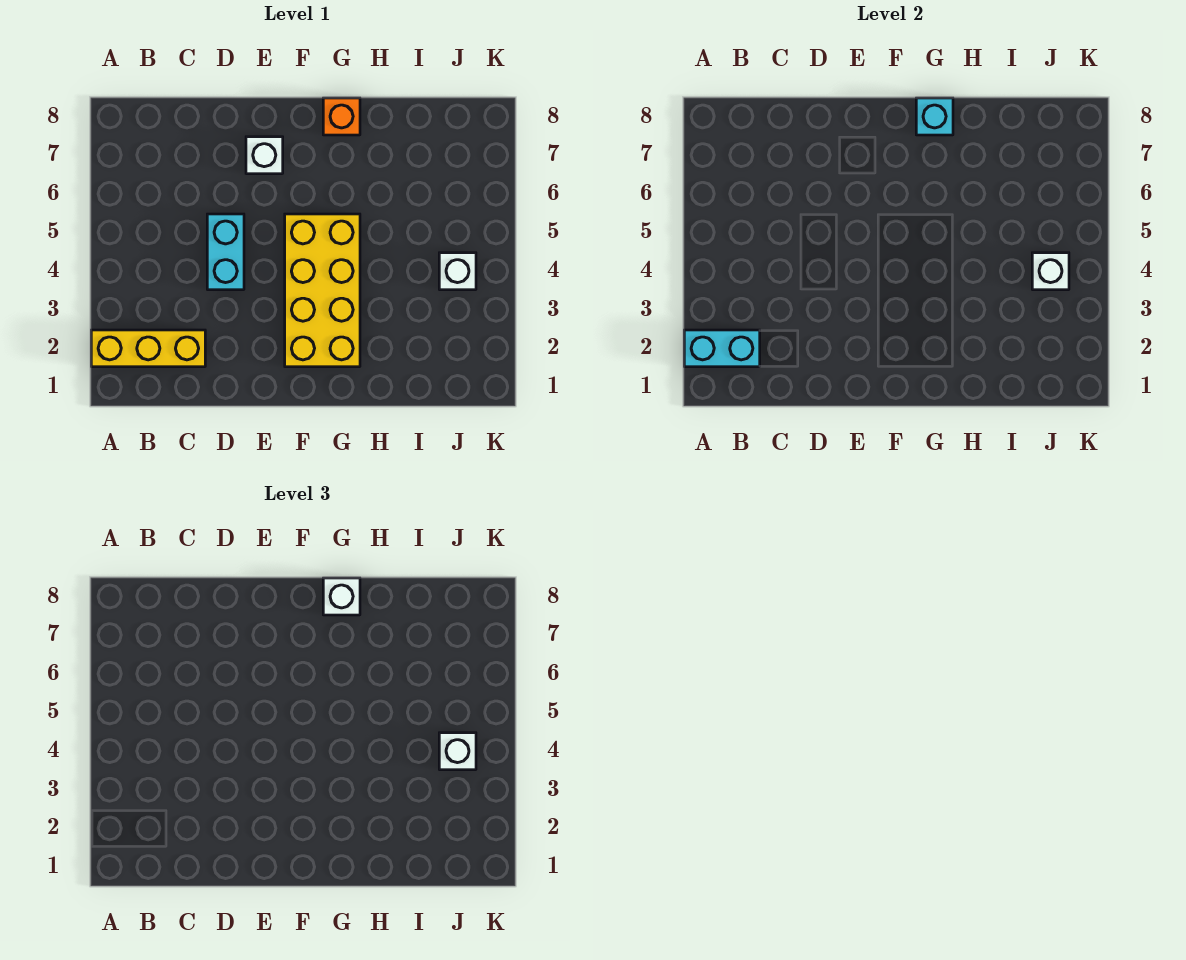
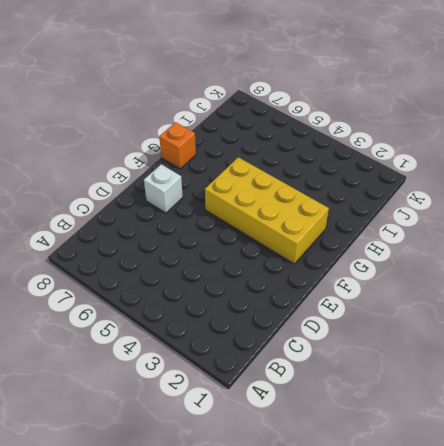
none -> yellow 1x3 brick [91,330,205,367]
none -> cyan 1x2 brick [207,214,244,290]

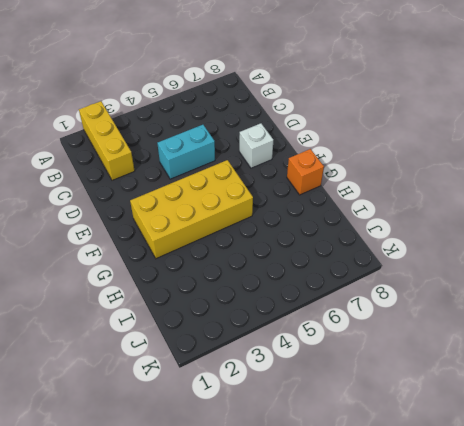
none -> white 1x1 brick [439,253,476,290]
none -> cyan 1x2 brick [684,330,760,367]

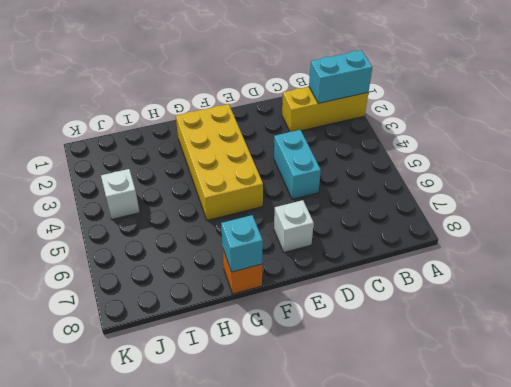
none -> white 1x1 brick [1032,253,1069,290]
none -> white 1x1 brick [323,578,360,615]

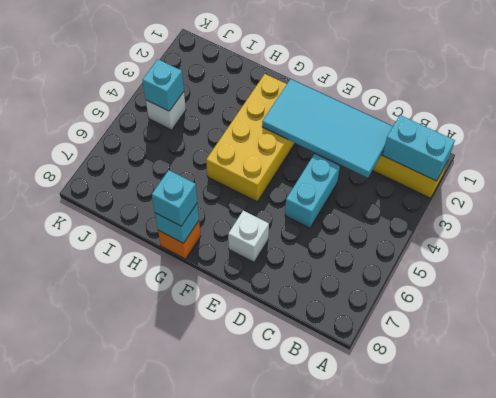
cyan 2x4 tile [262,79,393,178] -> none
cyan 1x1 brick [152,170,197,226] -> white 1x1 brick [323,578,360,615]
cyan 1x1 brick [143,59,184,111] -> white 1x1 brick [1032,253,1069,290]
none -> white 1x1 brick [439,733,476,770]

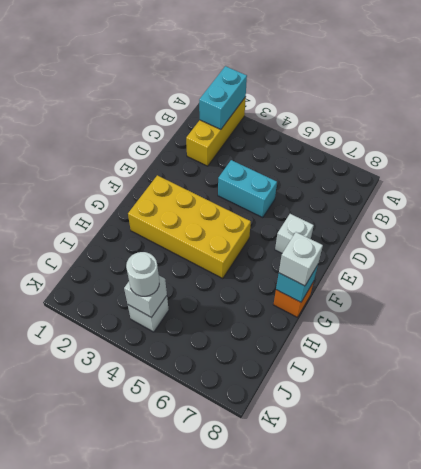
white 1x1 round brick [126,252,159,296] -> white 1x1 brick [439,733,476,770]

